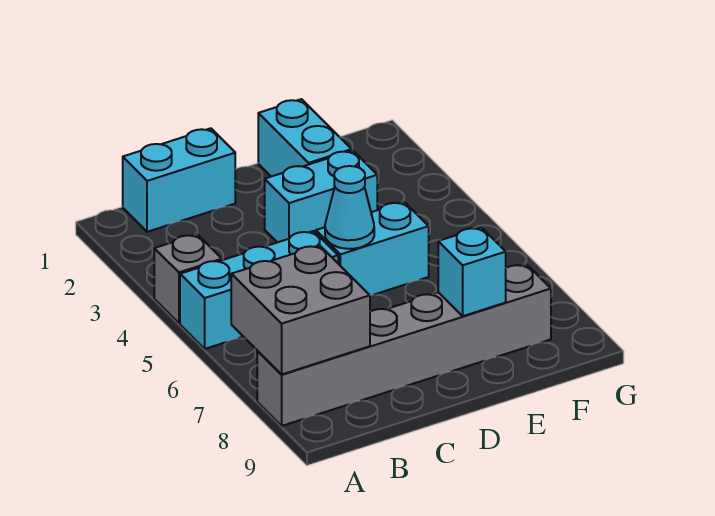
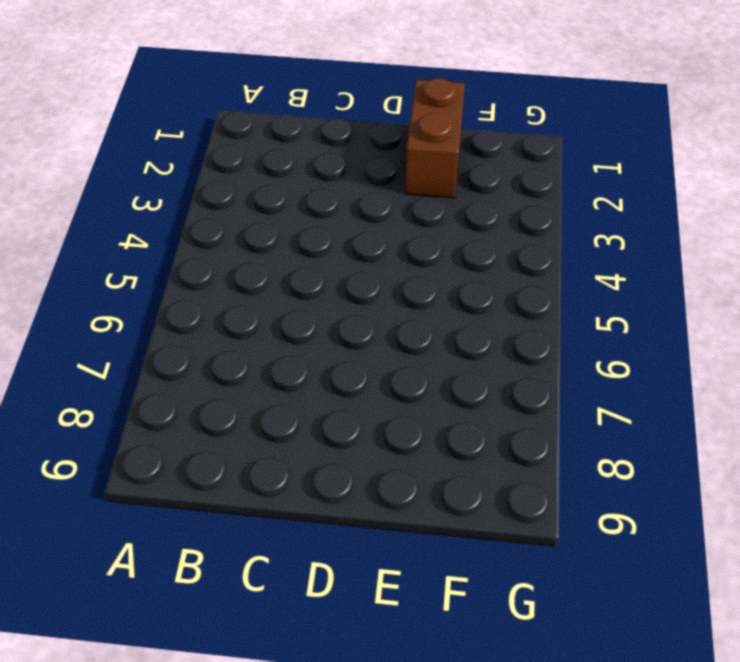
brown 1x2 brick [405,78,465,198] -> cyan 1x2 brick [258,99,352,177]
none -> grey 1x1 brick [154,234,222,323]
none -> cyan 1x3 brick [180,231,338,349]

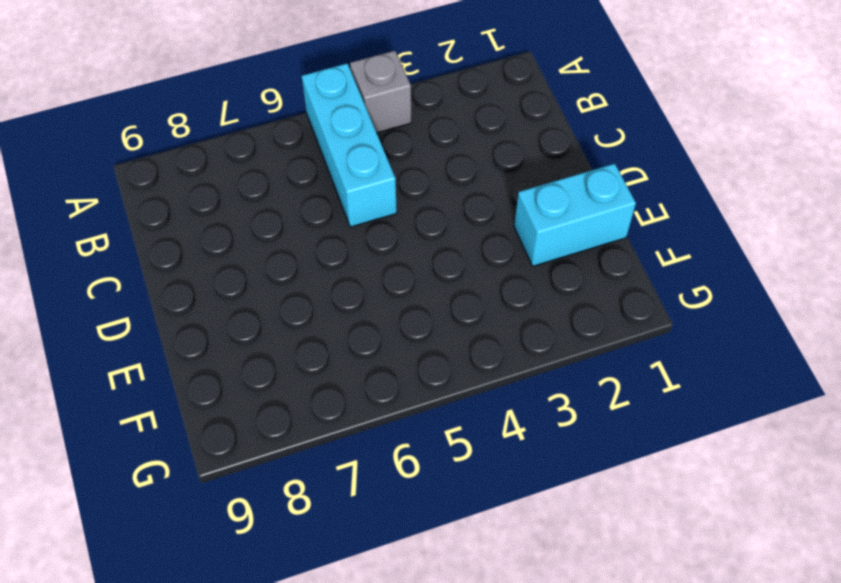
none -> grey 1x6 brick [257,264,551,426]
none -> cyan 1x2 brick [123,128,235,232]

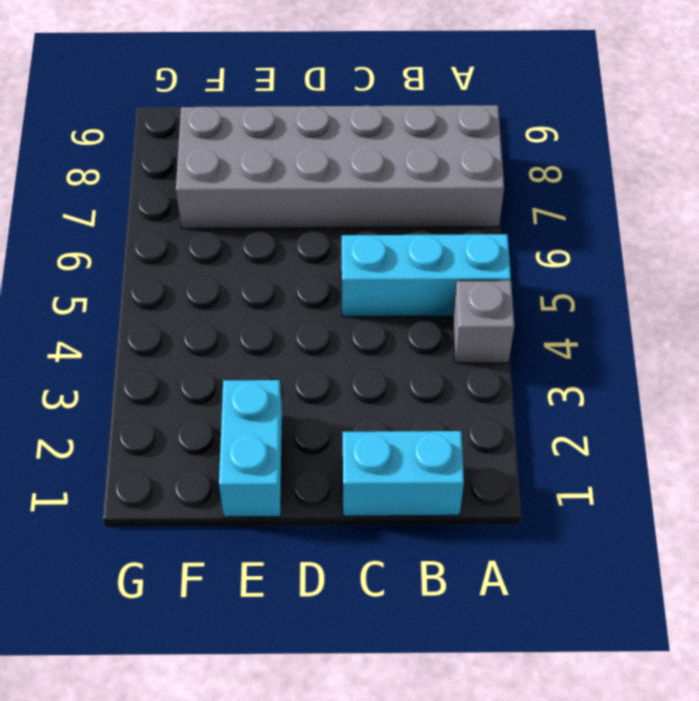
grey 2x6 brick [176,105,504,229] -> grey 1x6 brick [257,264,551,426]
none -> cyan 1x2 brick [265,150,377,242]
none -> cyan 1x2 brick [316,202,429,295]

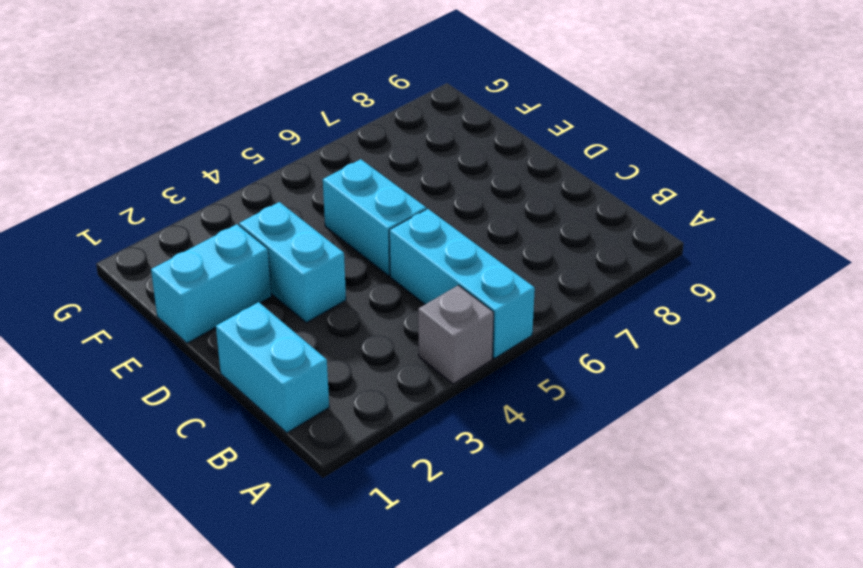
none -> grey 1x6 brick [257,264,551,426]
none -> grey 2x2 brick [231,245,370,375]

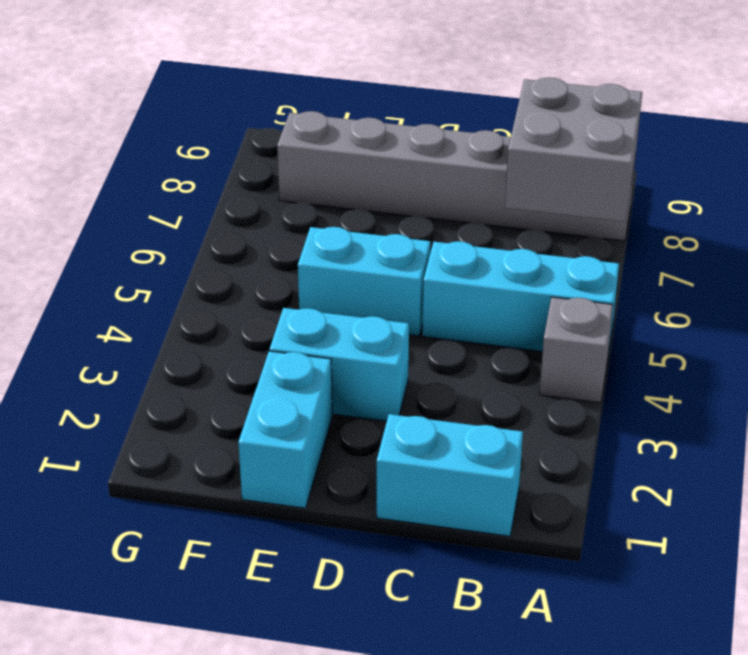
none -> cyan 1x1 cone [325,166,374,249]
none -> cyan 1x1 brick [438,227,506,316]

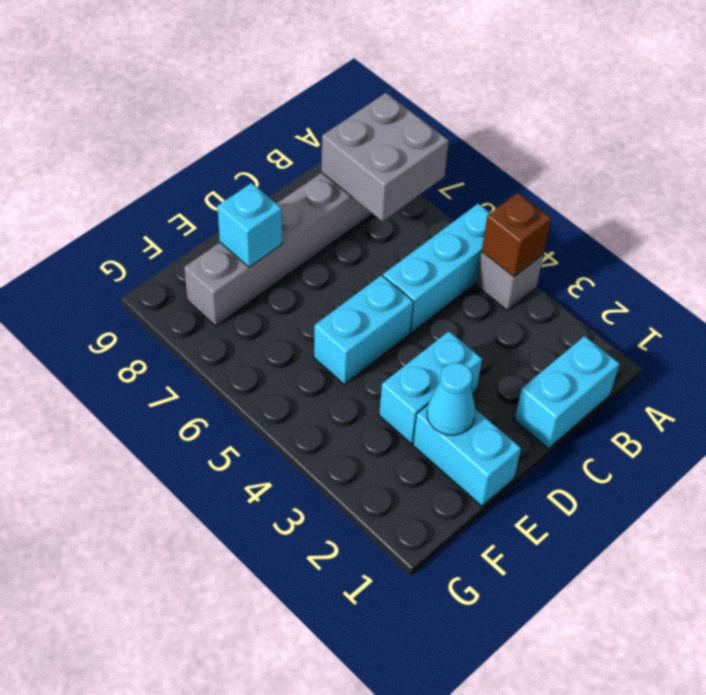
brown 1x1 brick [482,193,551,277] -> none
cyan 1x1 cone [427,363,475,435] -> cyan 1x1 cone moved to [325,166,374,249]

